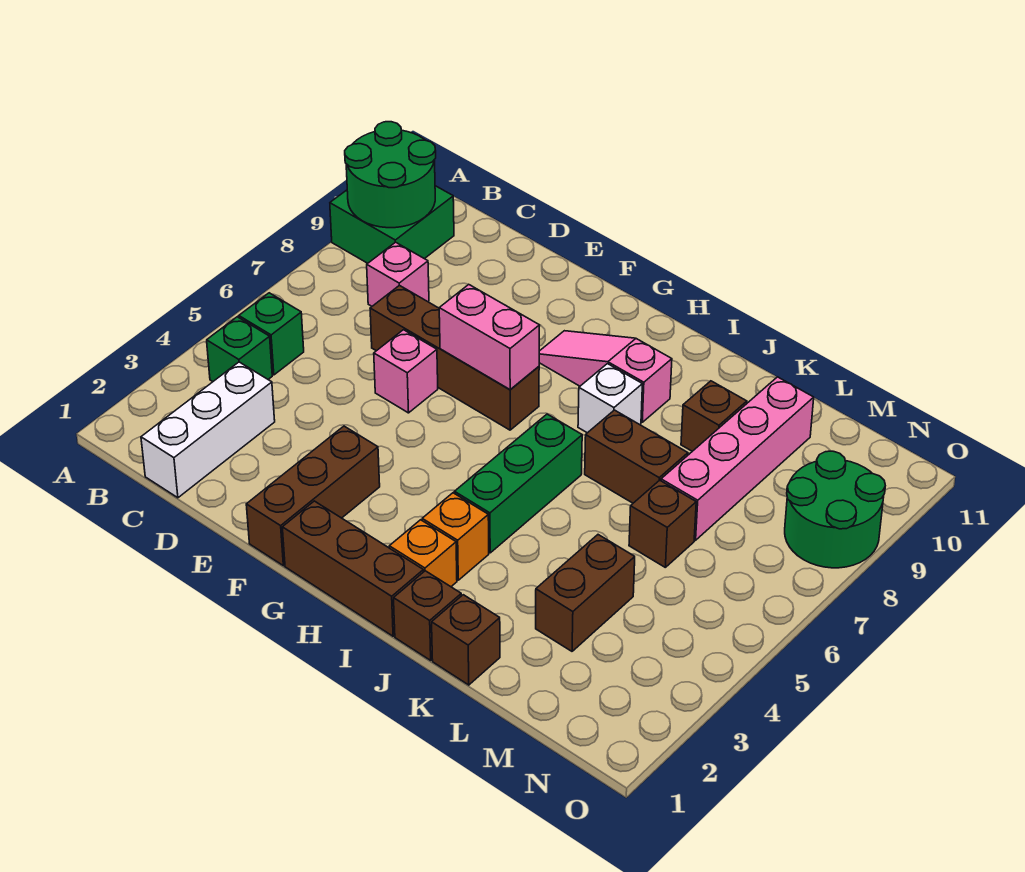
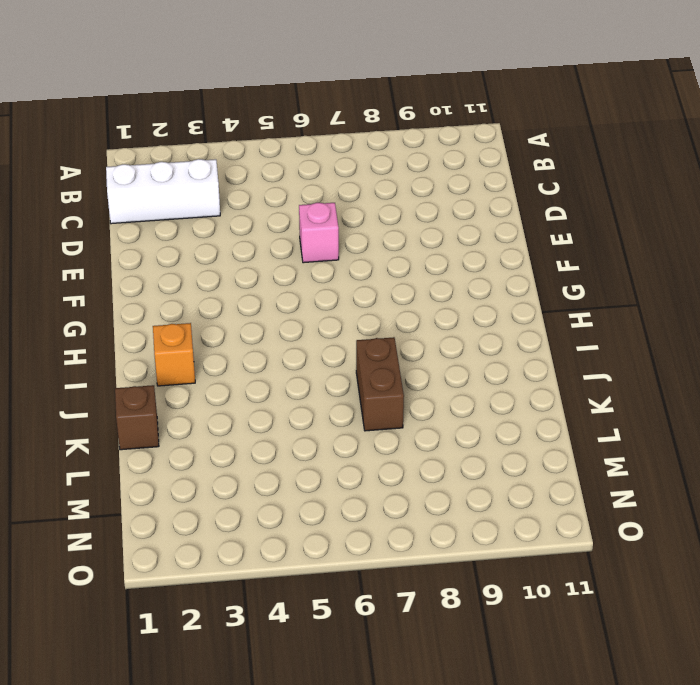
none -> green 2x2 brick [330,186,454,263]
none -> green 1x1 brick [207,317,272,382]
none -> green 1x1 brick [239,293,304,375]

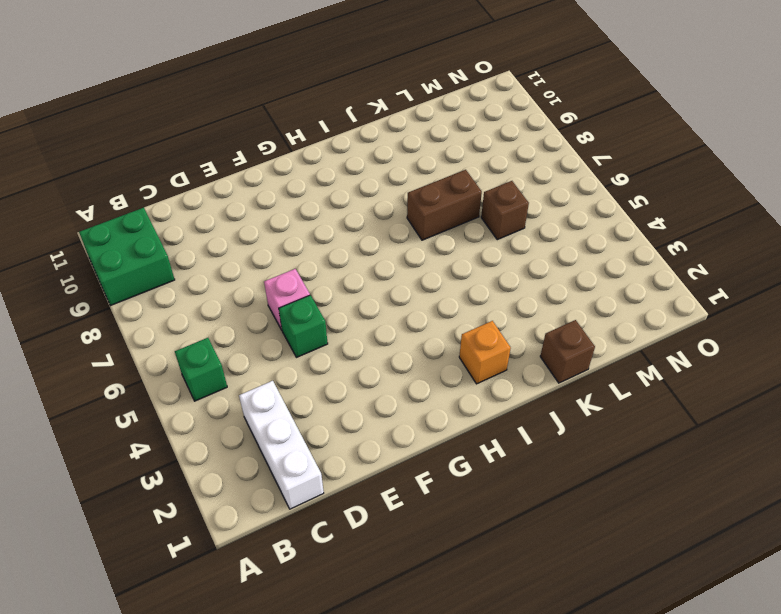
green 1x1 brick [279,295,328,357] -> green 1x1 brick moved to [207,317,272,382]
none -> pink 1x1 brick [367,242,429,306]
none -> brown 1x4 brick [370,285,539,430]
none -> brown 1x3 brick [246,426,380,566]

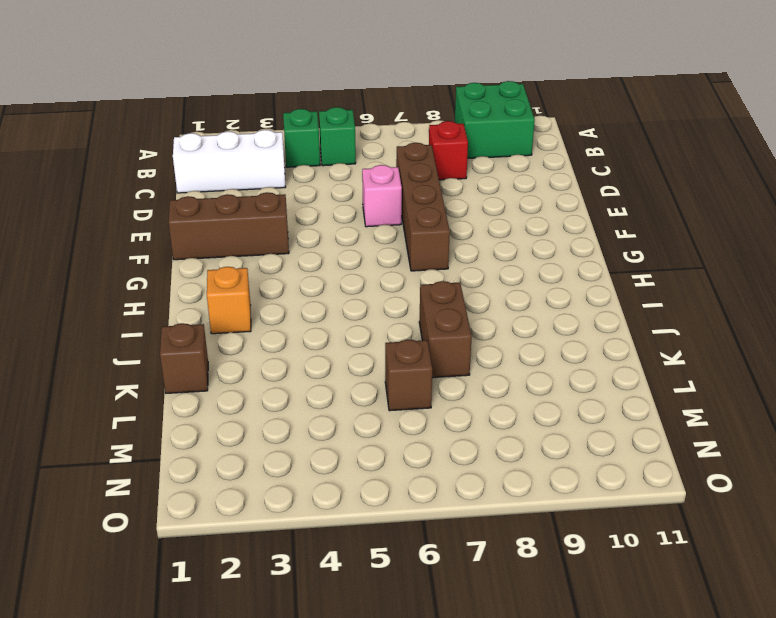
red 1x1 brick [429,121,468,180] -> pink 1x1 brick [367,242,429,306]
none -> brown 1x3 brick [282,501,423,636]
none -> pink 1x3 slope [539,331,672,422]
none -> orange 1x1 brick [422,493,489,580]

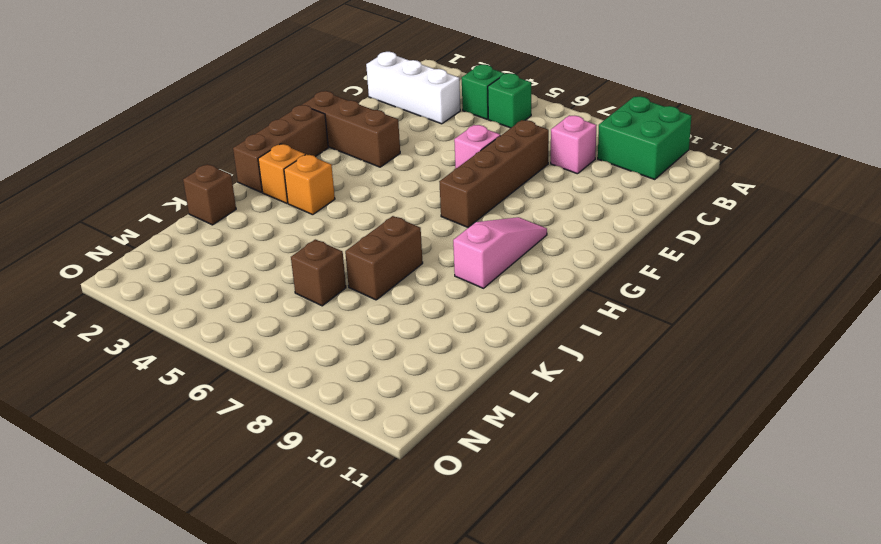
none -> green 1x3 brick [455,414,582,553]
none -> white 1x1 brick [578,364,642,433]
none -> brown 1x1 brick [394,571,461,660]

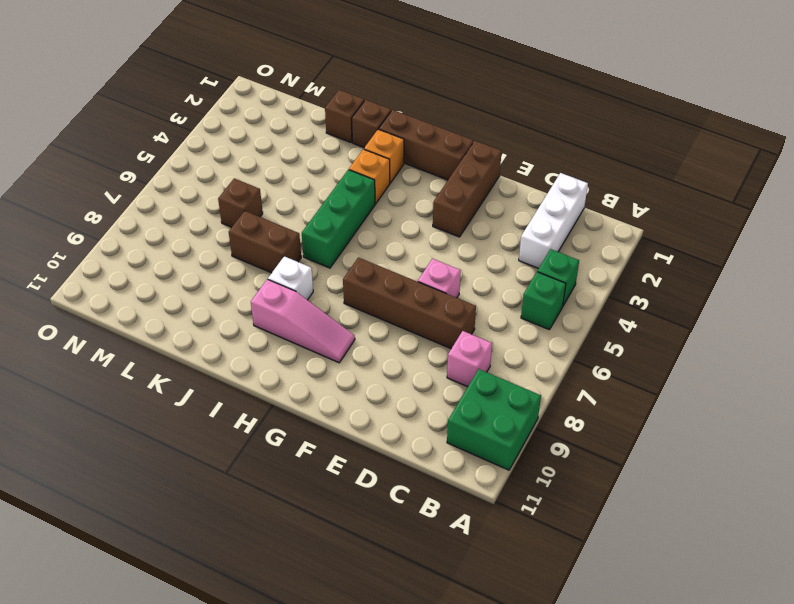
none -> brown 1x1 brick [681,381,747,451]
none -> brown 1x2 brick [536,535,635,651]
none -> pink 1x4 brick [661,377,814,540]

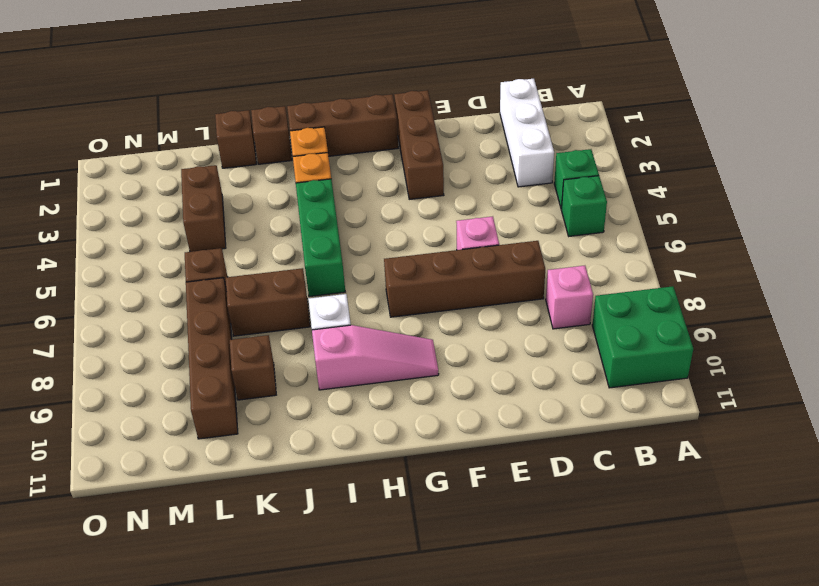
brown 1x4 brick [186,278,238,439] -> pink 1x4 brick [661,377,814,540]
none -> green 2x2 round brick [785,451,885,568]
none -> green 2x2 round brick [345,122,436,228]
none -> pink 1x2 brick [439,285,540,390]

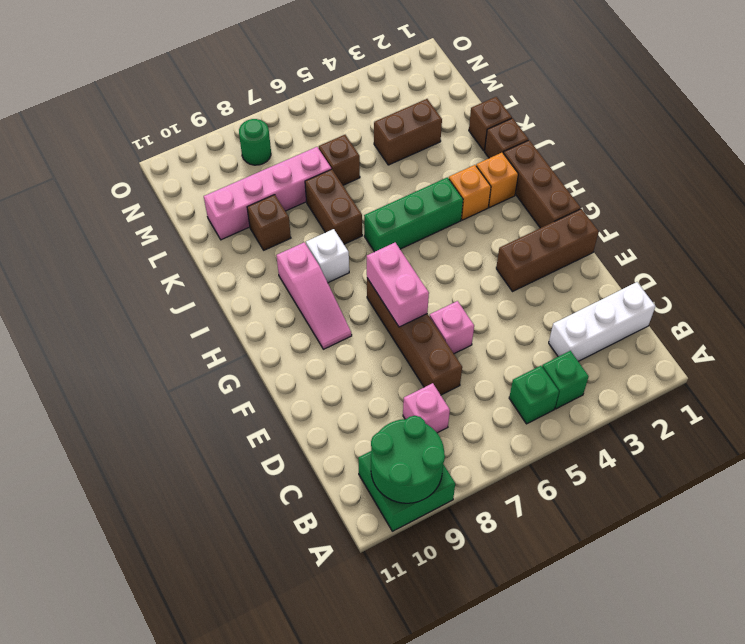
green 1x1 round brick [239,119,271,165] -> green 2x2 round brick [785,451,885,568]

